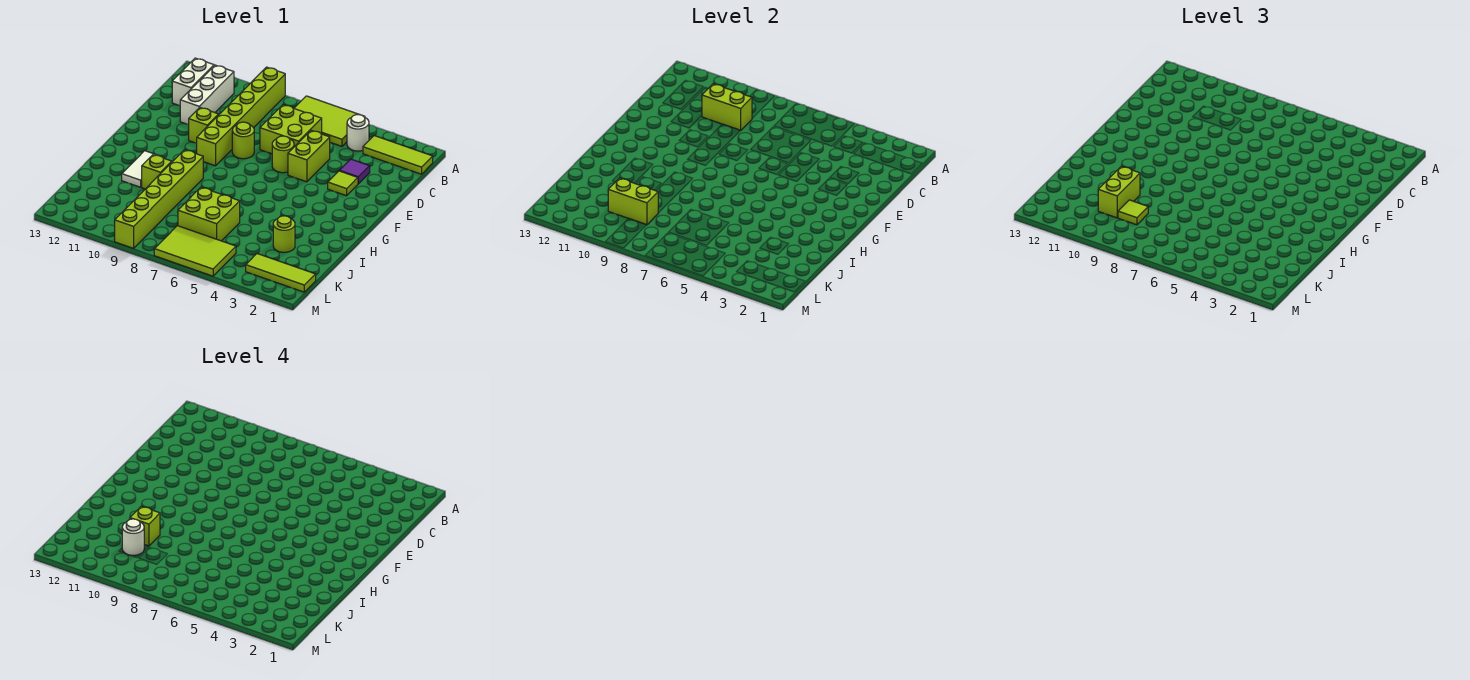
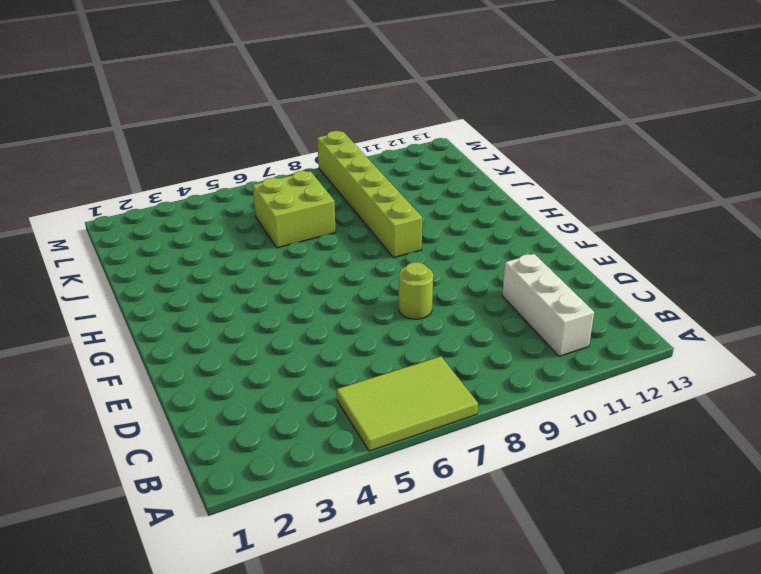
none -> lime 1x6 brick [196,67,285,166]
none -> lime 1x3 tile [363,136,433,174]
none -> white 1x1 round brick [347,115,369,151]

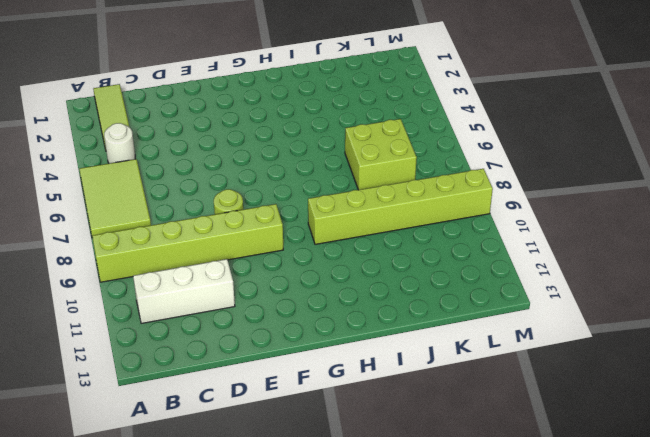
none -> white 1x2 brick [172,58,214,106]
none -> lime 2x2 brick [260,105,322,154]
none -> purple 1x1 tile [339,159,370,184]

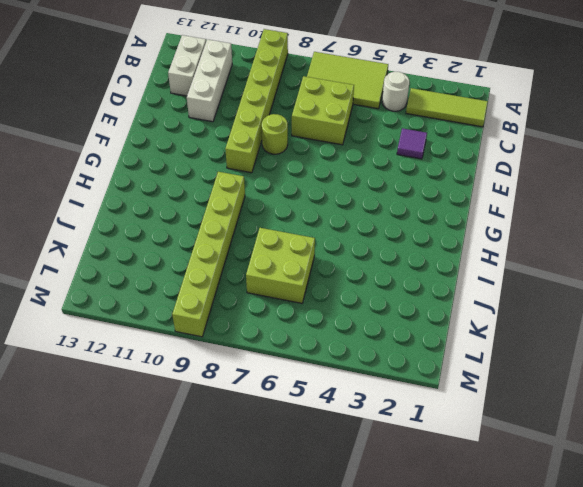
none -> lime 1x2 brick [288,131,330,182]
none -> lime 1x1 tile [328,171,358,196]
none -> lime 1x1 round brick [272,136,294,173]

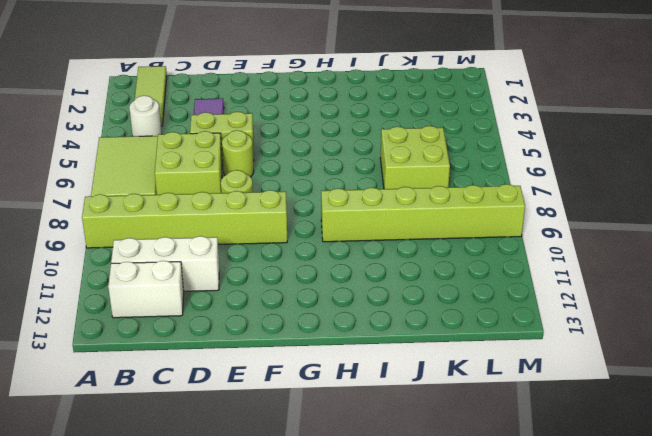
none -> lime 1x1 tile [328,171,358,196]
none -> lime 1x1 brick [189,108,219,143]
none -> white 1x2 tile [122,151,158,187]

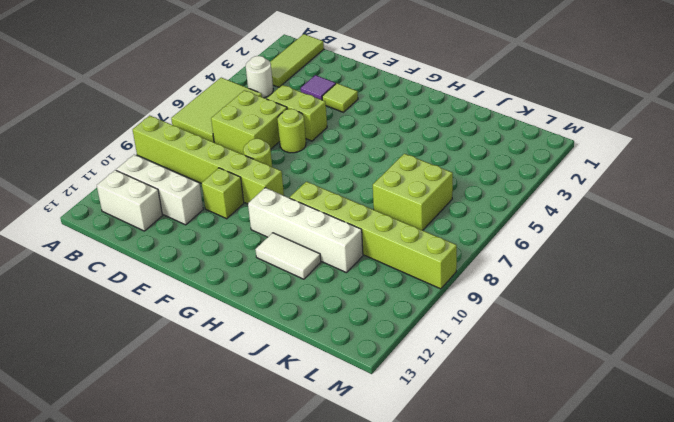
white 1x4 brick [248,188,363,273] -> lime 1x1 brick [142,155,172,189]
none -> lime 1x1 round brick [273,216,295,252]
none -> lime 1x3 tile [246,254,316,292]
none -> lime 2x3 tile [154,226,236,276]

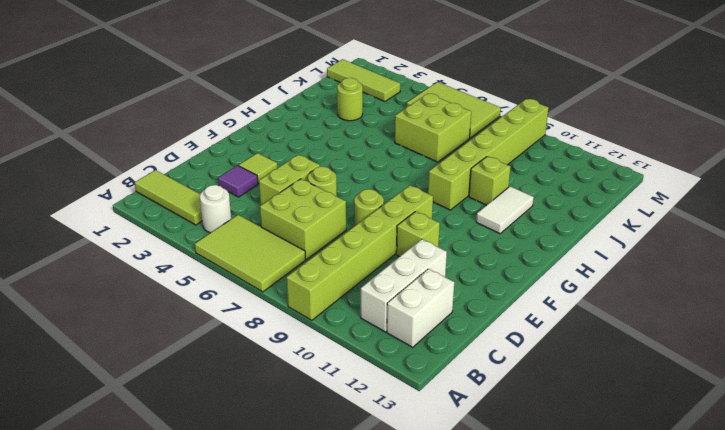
none -> lime 1x2 brick [702,84,752,131]
none -> lime 1x2 brick [608,178,658,225]
none -> lime 1x2 brick [1098,166,1140,218]

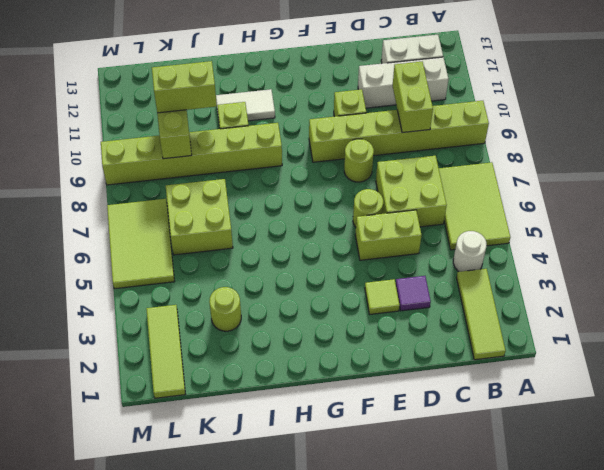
none -> lime 1x1 tile [1118,200,1148,225]
none -> lime 1x1 brick [130,506,160,546]
none -> white 1x1 round brick [122,519,144,556]

